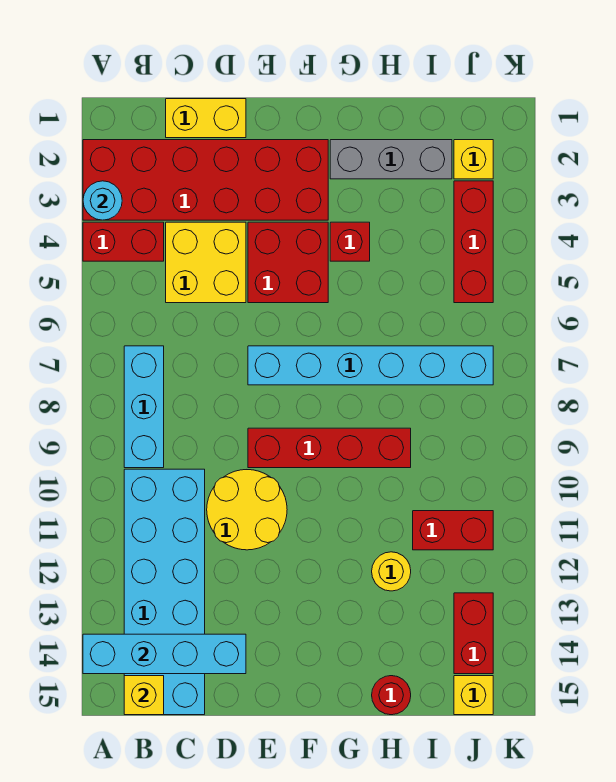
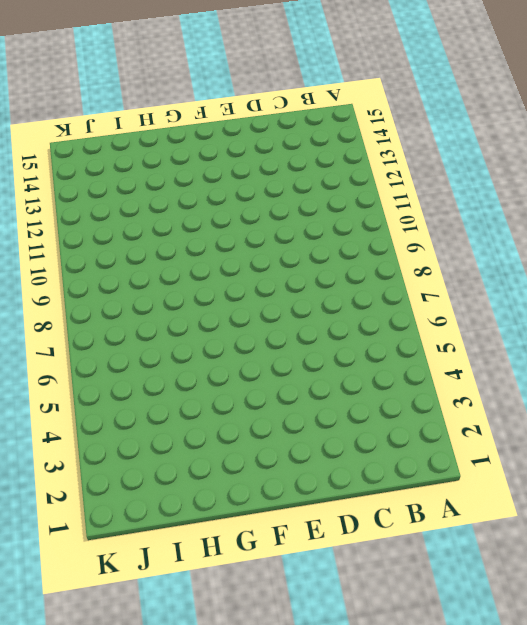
none -> red 2x6 brick [83,140,328,220]
none -> red 1x2 brick [83,222,164,261]
none -> cyan 1x3 brick [124,346,164,468]

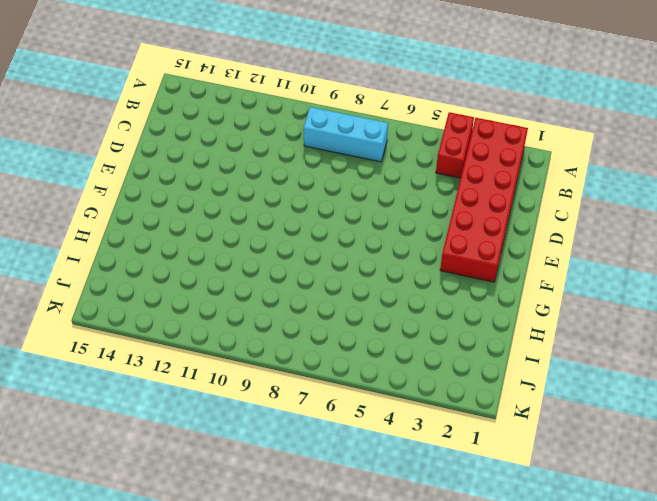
none -> cyan 2x6 brick [124,469,205,715]
none -> yellow 1x2 brick [166,99,246,138]
none -> yellow 2x2 brick [166,222,246,303]

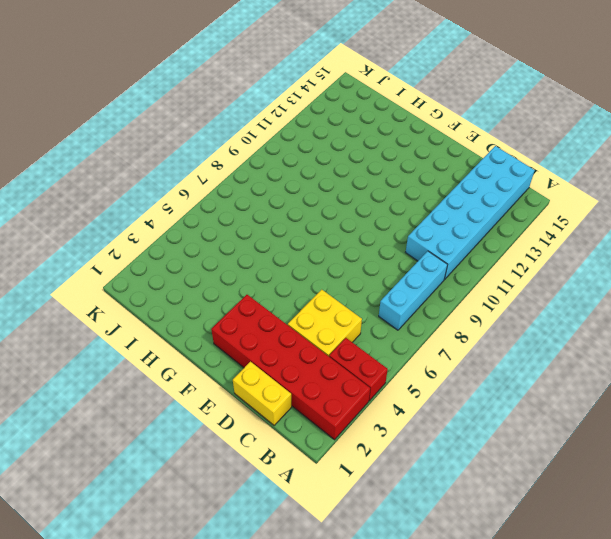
none -> yellow 2x2 round brick [207,470,287,550]
none -> red 2x2 brick [248,222,328,303]
none -> cyan 1x6 brick [248,346,493,385]

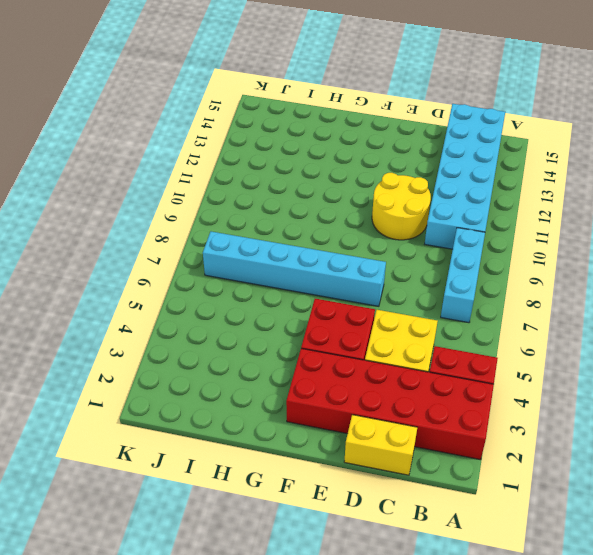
none -> red 1x4 brick [248,428,411,468]
none -> grey 1x3 brick [330,140,452,179]
none -> red 1x1 brick [330,222,370,261]

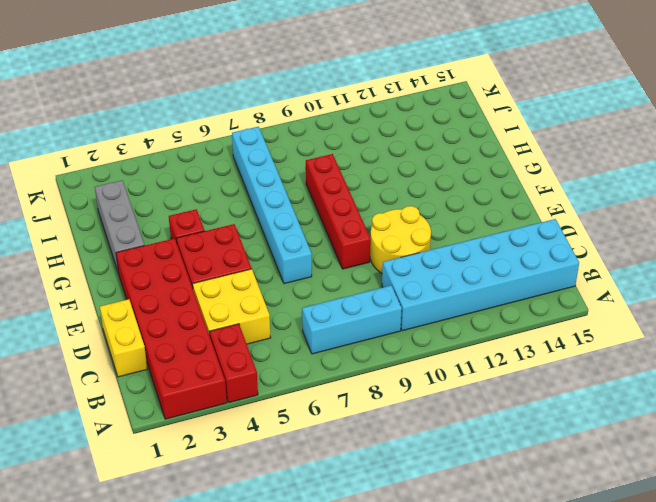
none -> yellow 1x1 round brick [372,552,411,591]
none -> red 1x1 round brick [372,676,411,715]
none -> red 1x2 brick [413,511,493,550]

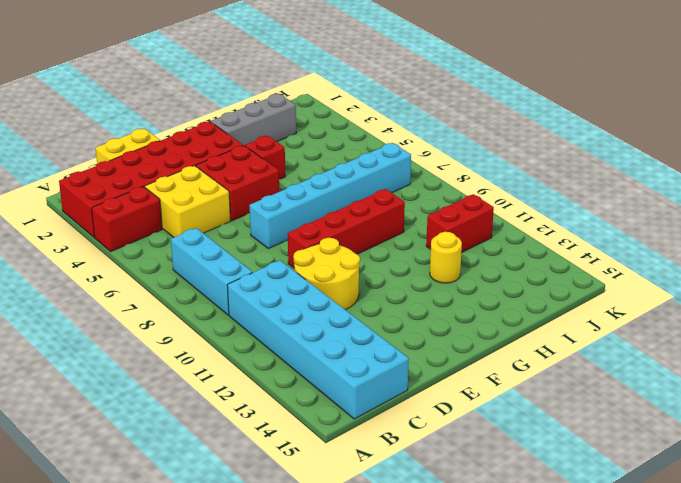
none -> red 1x1 round brick [372,676,411,715]
none -> yellow 1x1 brick [454,140,493,179]
none -> red 1x3 brick [454,181,493,303]

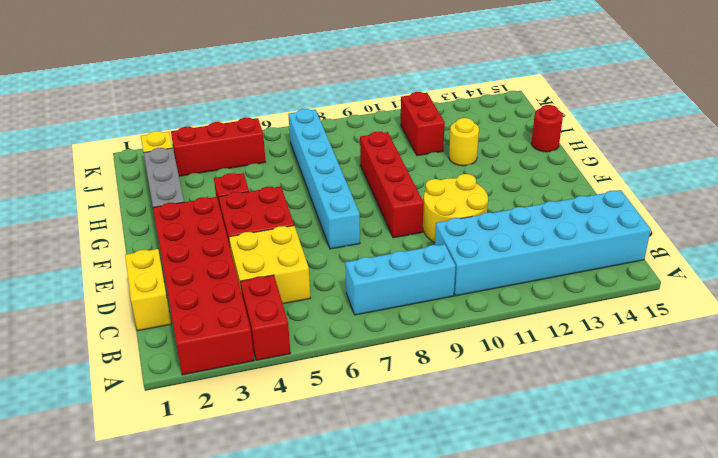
none -> red 1x2 brick [454,593,493,674]
none -> yellow 1x1 brick [454,676,493,715]
none -> cyan 1x1 round brick [83,181,122,220]

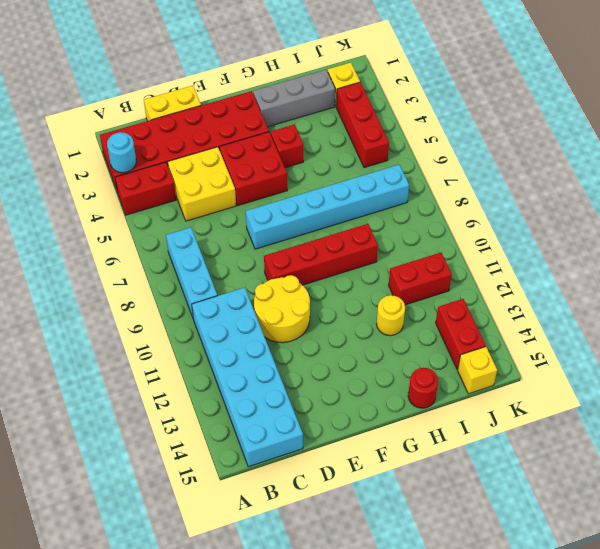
none -> cyan 1x4 brick [83,634,246,674]
none -> yellow 1x1 brick [124,676,164,715]

